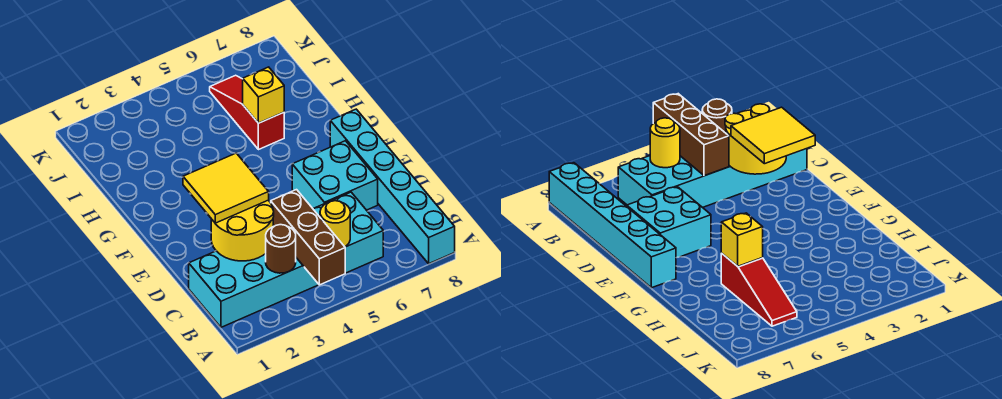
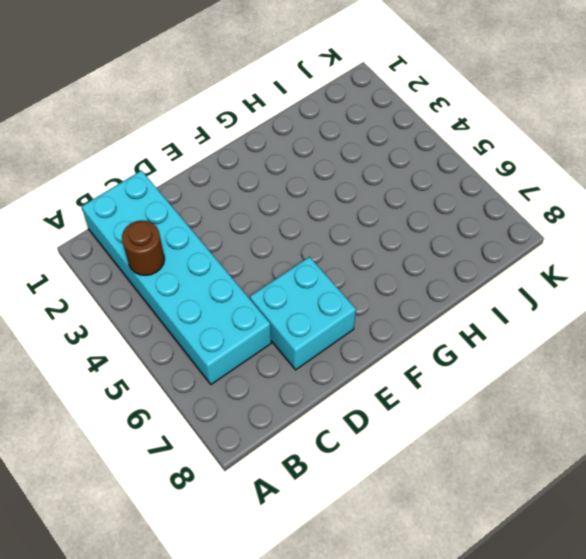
none -> cyan 1x6 brick [330,109,455,264]
none -> red 1x3 slope [210,75,284,150]

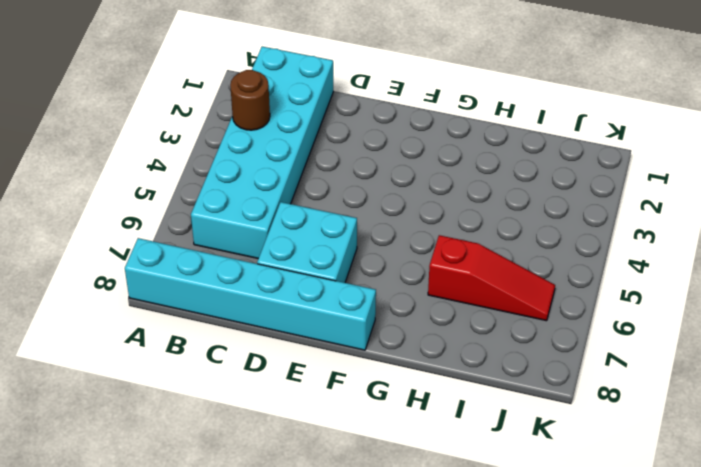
none -> brown 1x3 brick [271,190,345,285]
none -> yellow 1x1 round brick [320,201,350,247]

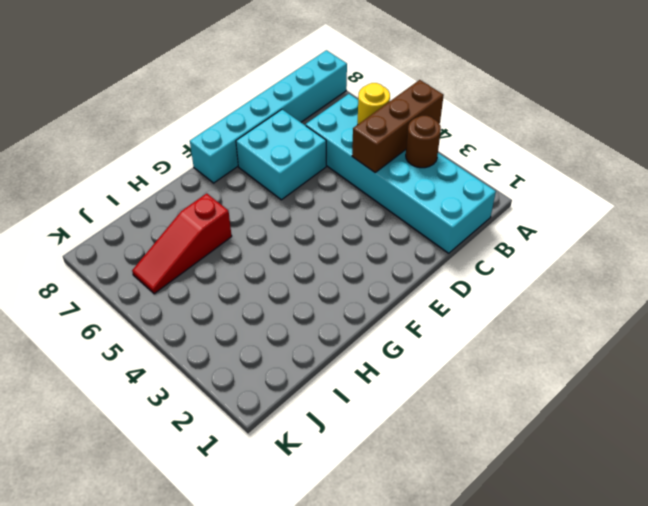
none -> yellow 2x2 round brick [211,200,274,261]
none -> yellow 1x1 brick [243,67,284,123]

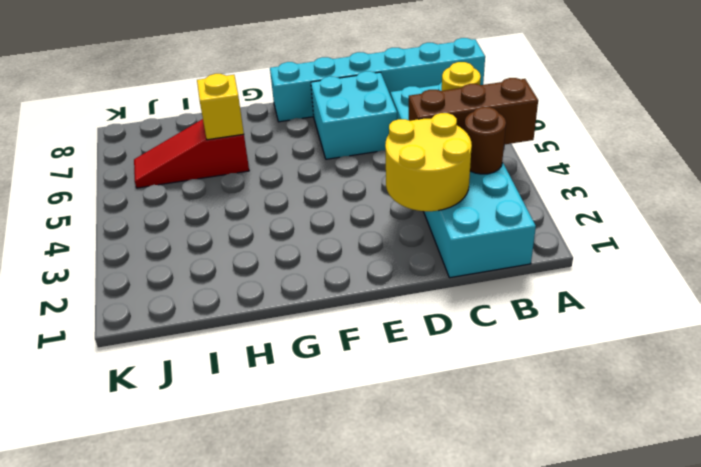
none -> yellow 2x2 tile [183,153,269,223]

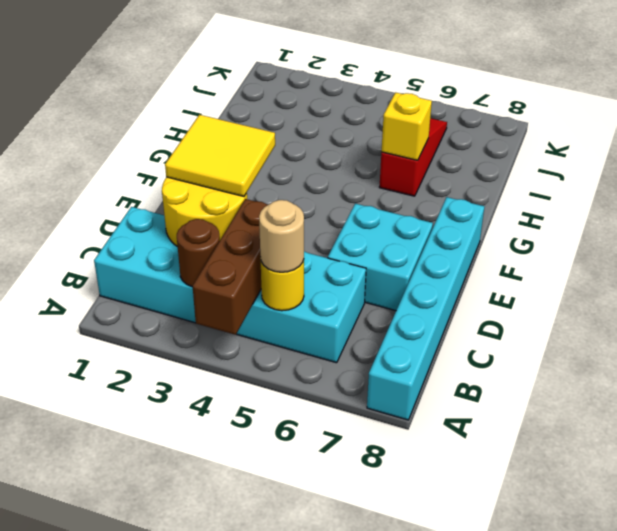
tan 1x1 round brick [259,200,304,272] -> none

